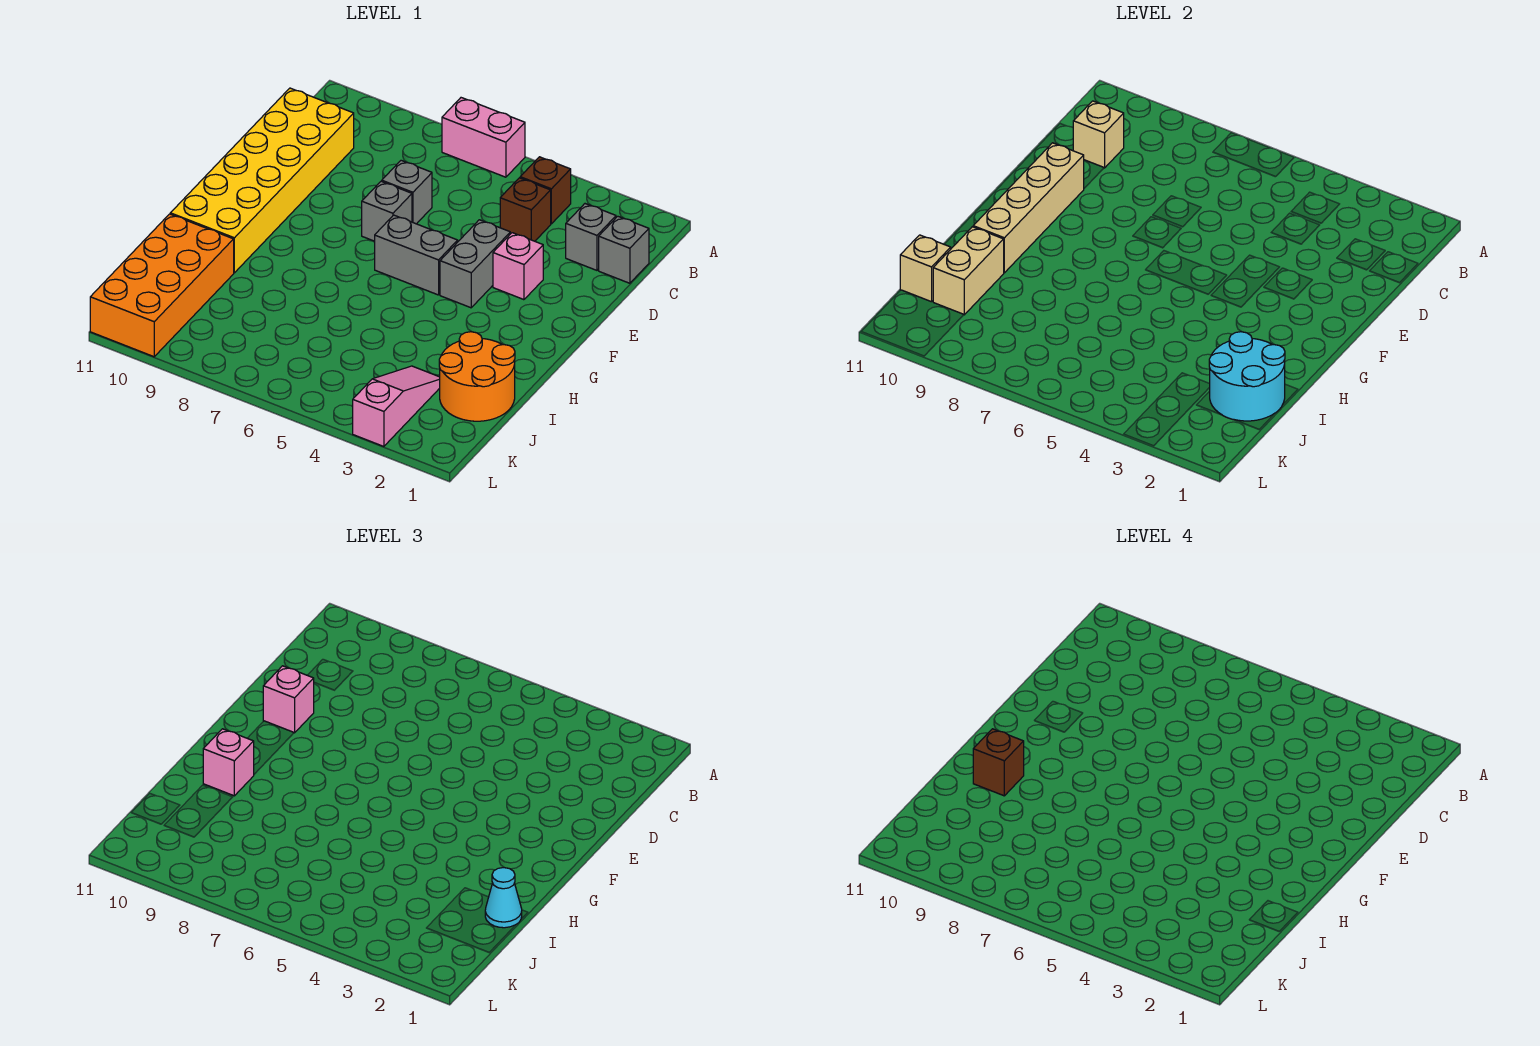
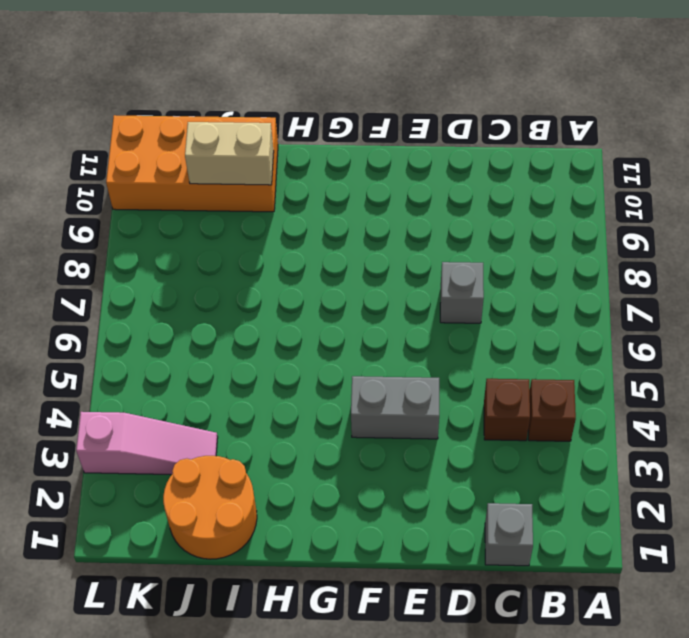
none -> pink 1x2 brick [442,98,525,177]
none -> grey 1x1 brick [566,204,616,270]
none -> yellow 2x6 brick [170,88,354,273]

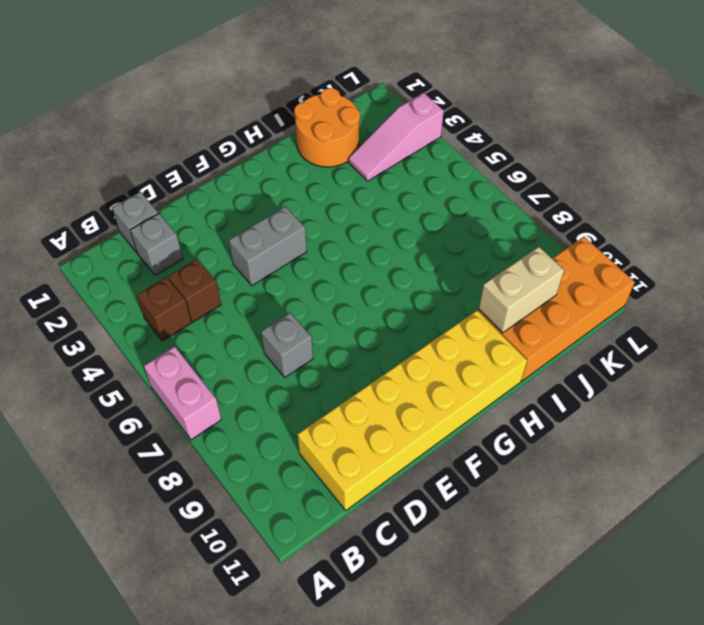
none -> pink 1x1 brick [493,233,543,300]
none -> grey 1x1 brick [362,181,412,241]
none -> grey 1x2 brick [375,215,458,295]

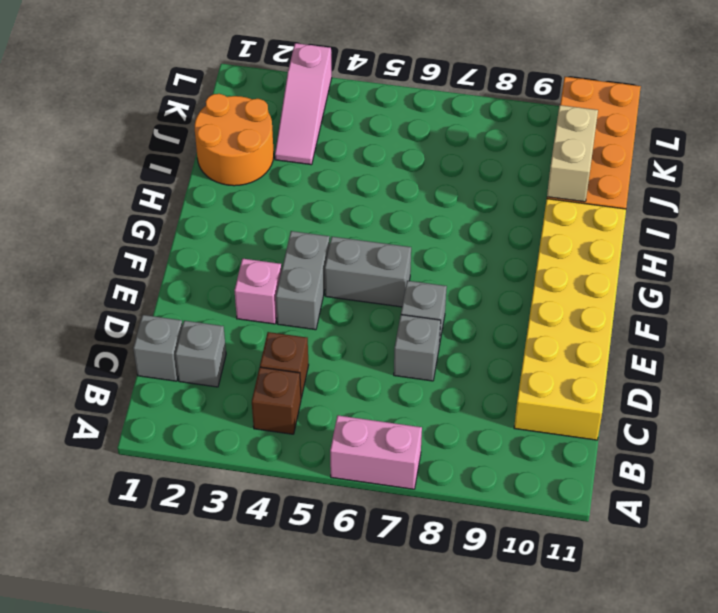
none -> tan 1x1 brick [1073,101,1124,168]
none -> tan 1x4 brick [973,143,1084,273]
none -> cyan 2x2 round brick [1209,332,1285,421]

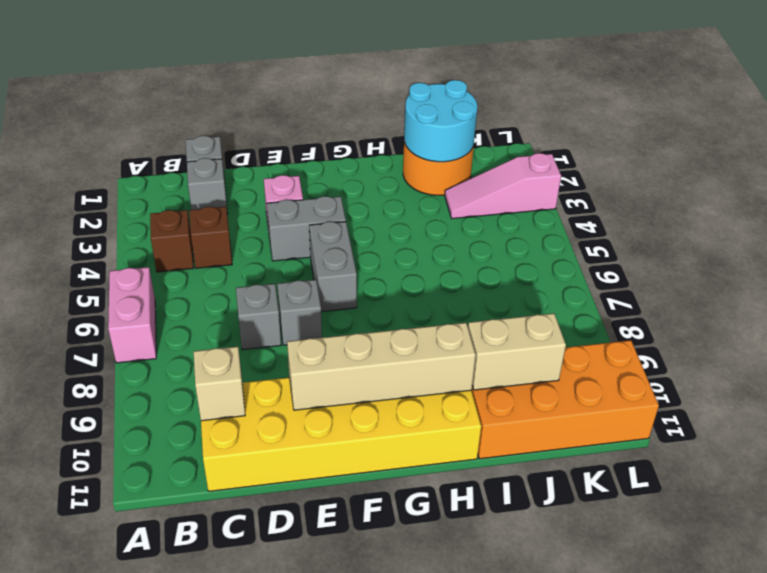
none -> tan 1x1 brick [900,235,951,302]
none -> pink 1x1 brick [263,666,314,733]
none -> pink 1x1 brick [203,729,254,796]

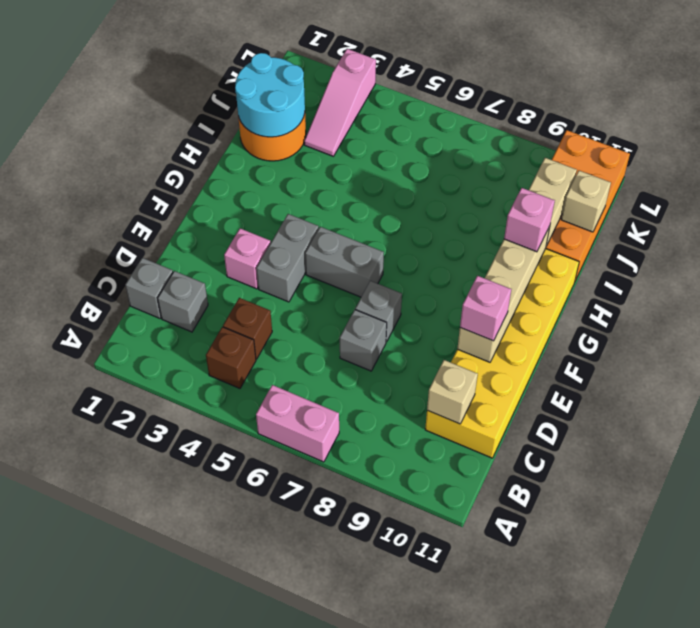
none -> cyan 1x1 cone [485,868,522,928]
none -> brown 1x1 brick [973,729,1024,796]

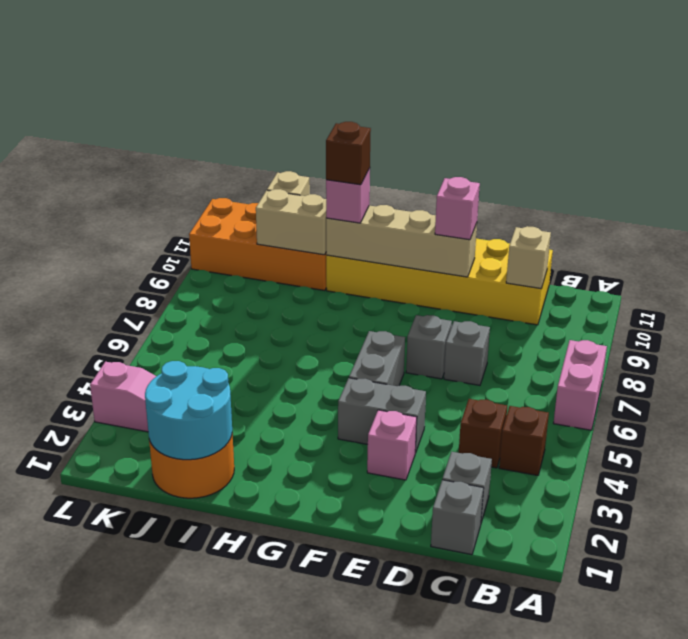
none -> cyan 1x1 cone [485,868,522,928]

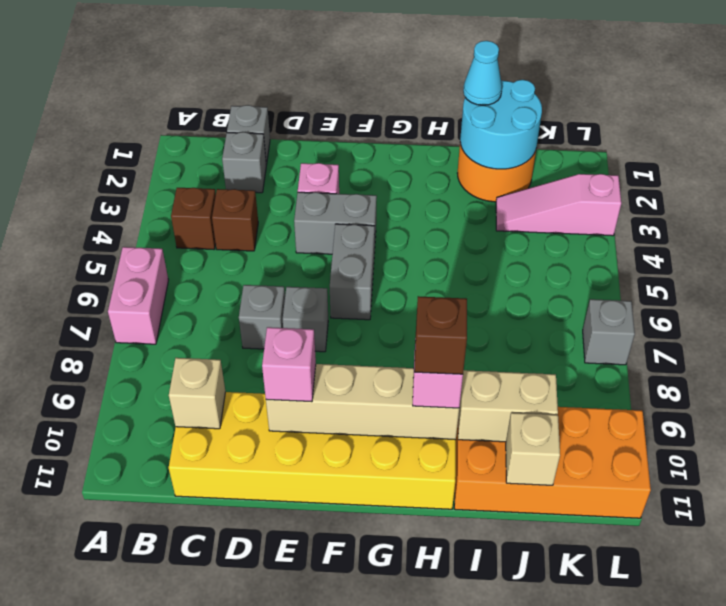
grey 1x1 brick [583,299,635,365] -> none

